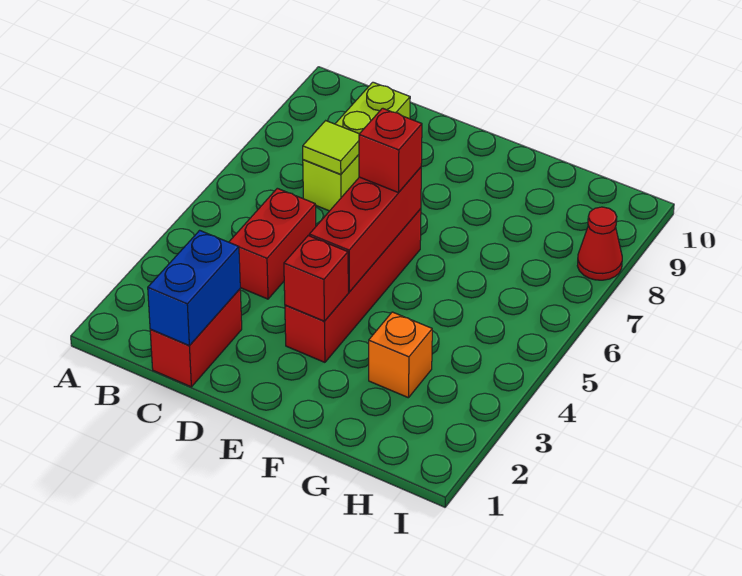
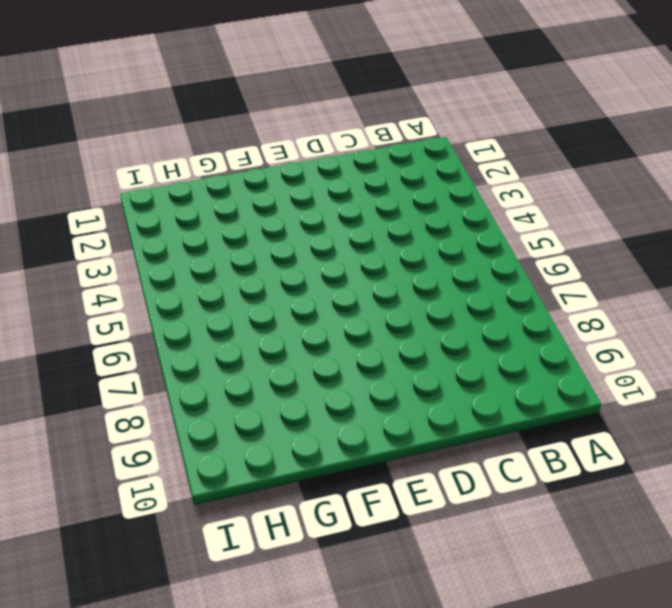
none -> red 1x2 brick [150,289,242,387]
none -> red 1x2 brick [229,188,316,299]

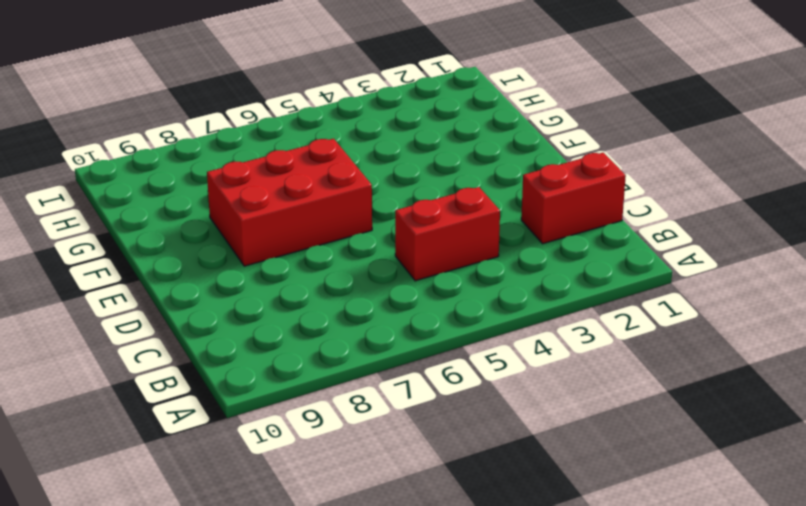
red 2x3 brick [207,139,372,266] -> red 1x4 brick [285,209,421,362]
none -> lime 1x3 brick [303,82,410,211]
none -> orange 1x1 brick [369,312,432,398]

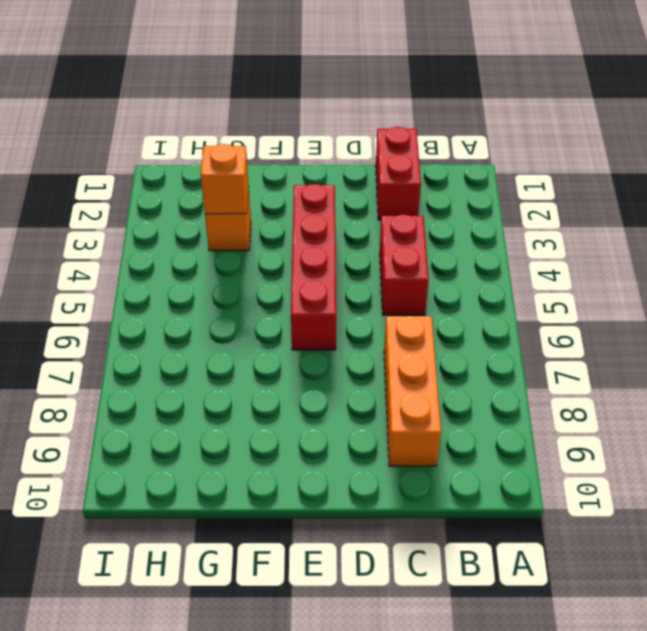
orange 1x3 brick [384,316,441,466] -> lime 1x3 brick [303,82,410,211]
orange 1x1 brick [201,144,249,214] -> none
none -> red 1x1 cone [577,207,622,280]
none -> blue 1x2 brick [148,230,240,346]

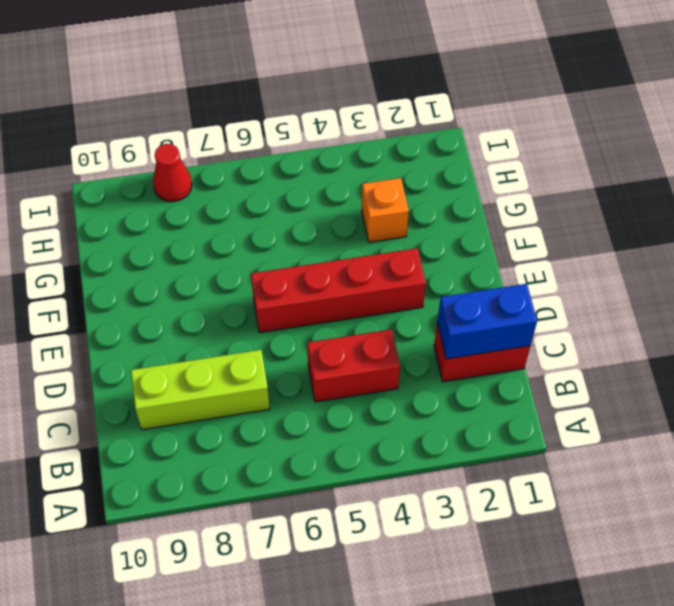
none -> lime 1x1 tile [303,121,359,174]
none -> red 1x1 brick [284,236,348,321]

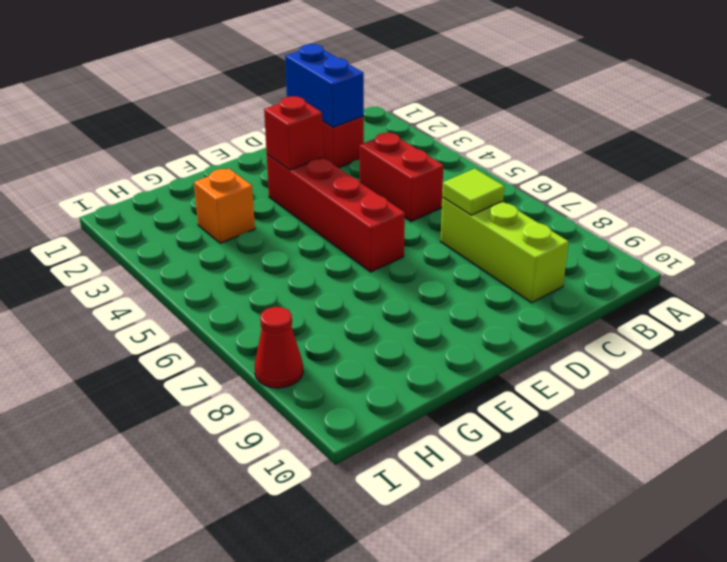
none -> red 1x3 brick [309,167,421,292]
none -> red 1x1 brick [359,108,422,193]

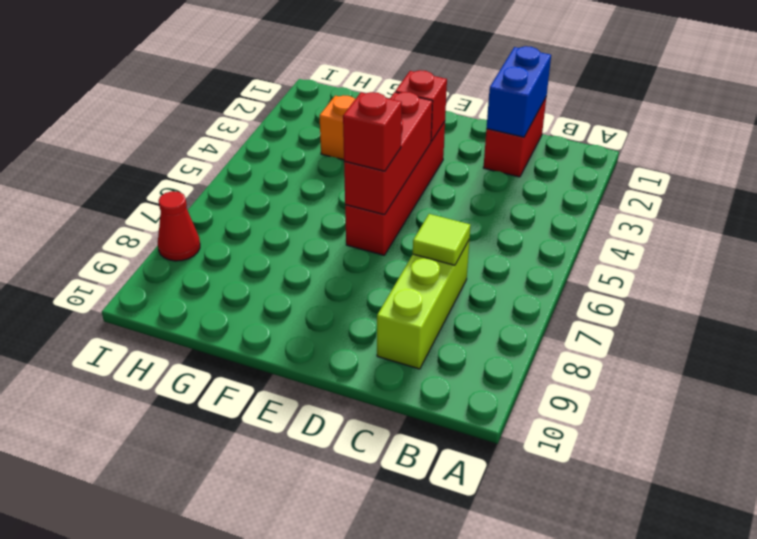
none -> red 1x2 brick [229,188,316,299]

